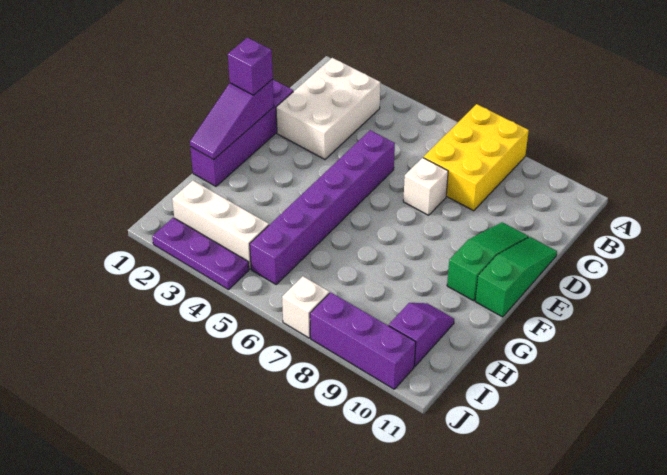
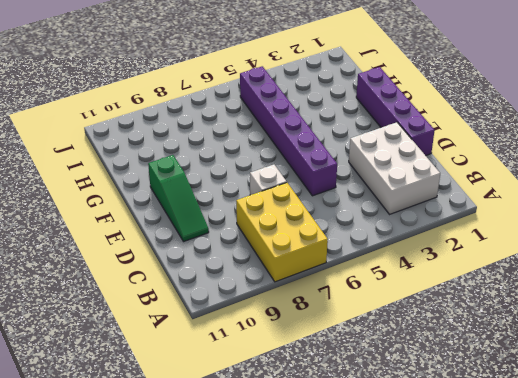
none -> green 1x3 slope [475,237,557,317]
none -> purple 1x2 slope [389,303,454,366]
none -> white 1x3 brick [172,180,269,269]

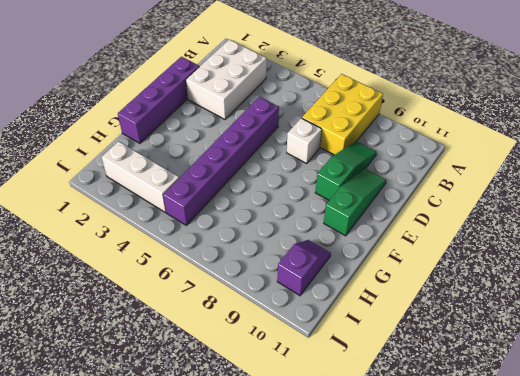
green 1x3 slope [315,141,377,200] -> green 1x3 slope moved to [475,237,557,317]
none -> purple 1x3 plate [152,218,249,290]
none -> white 1x1 brick [282,276,329,338]
none -> purple 1x3 brick [310,292,416,389]

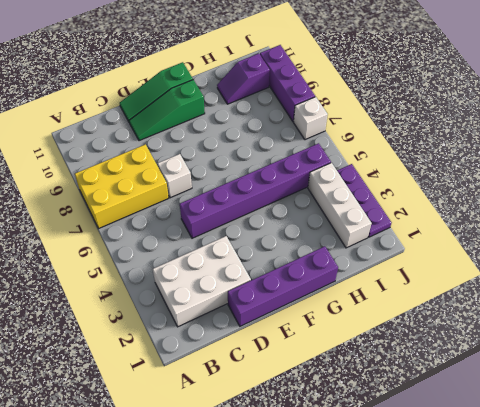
none -> purple 1x3 slope [190,79,274,160]
none -> purple 1x1 brick [228,38,273,95]

